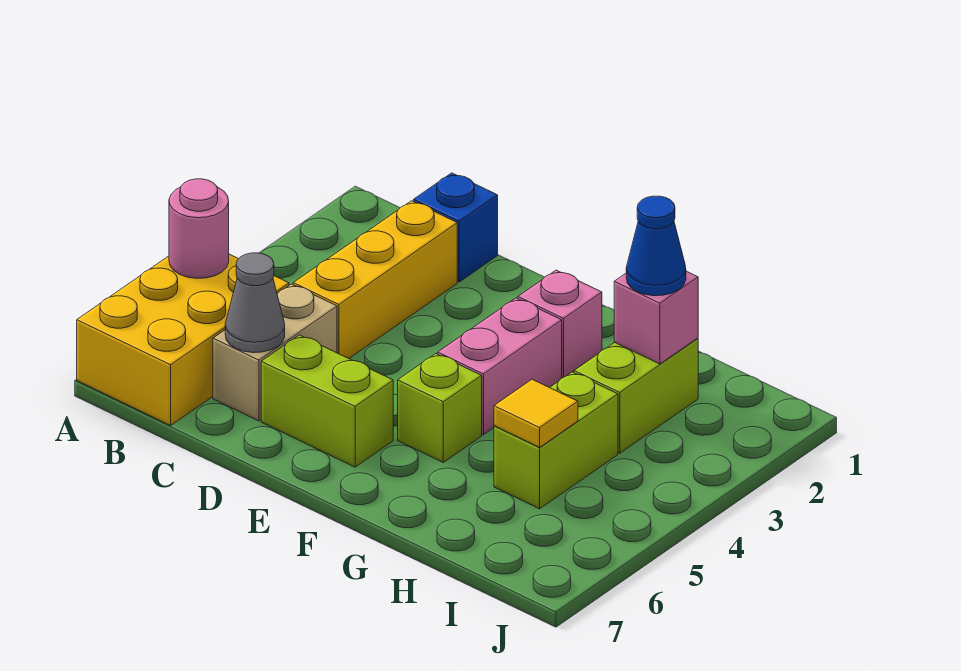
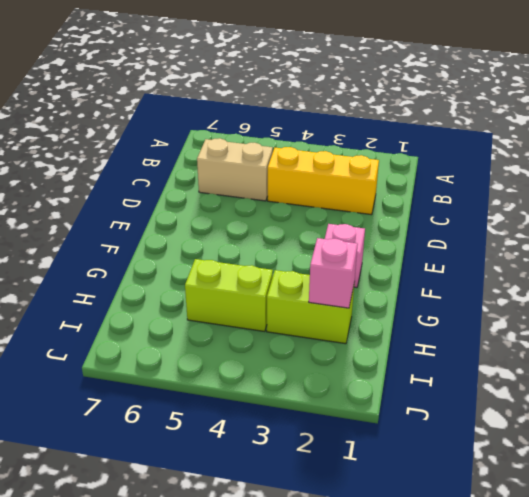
none -> yellow 2x3 brick [77,254,289,425]
none -> blue 1x1 brick [414,173,498,282]
none -> lime 1x2 brick [261,335,393,467]

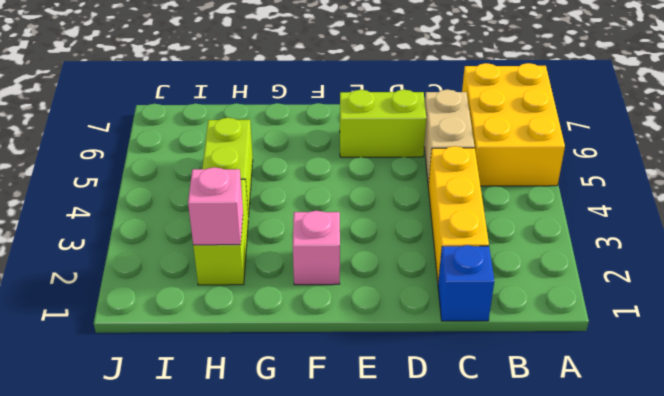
none -> pink 1x2 brick [438,298,562,435]
none -> lime 1x1 brick [398,354,482,462]
none -> pink 1x1 round brick [169,179,229,278]

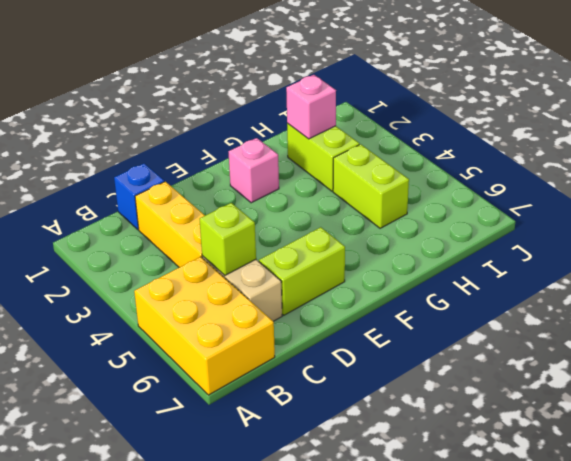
lime 1x1 brick [199,203,256,275] -> lime 1x1 brick moved to [398,354,482,462]
none -> pink 1x2 brick [438,298,562,435]
none -> pink 1x1 round brick [169,179,229,278]
none -> grey 1x1 cone [225,253,285,353]

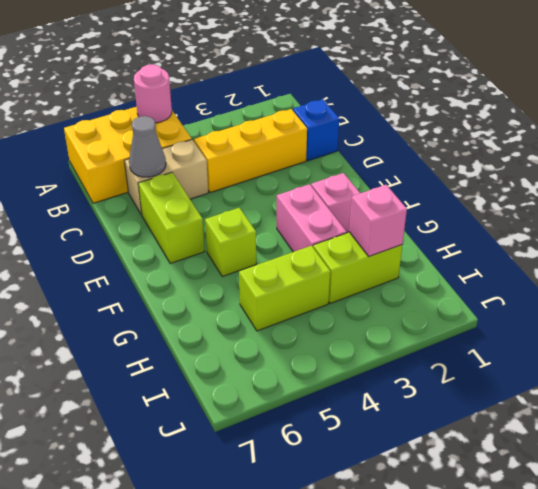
pink 1x2 brick [277,184,347,252] -> pink 1x2 brick turned to [438,298,562,435]
none -> yellow 1x1 tile [494,379,578,447]
none -> blue 1x1 cone [626,196,686,296]

